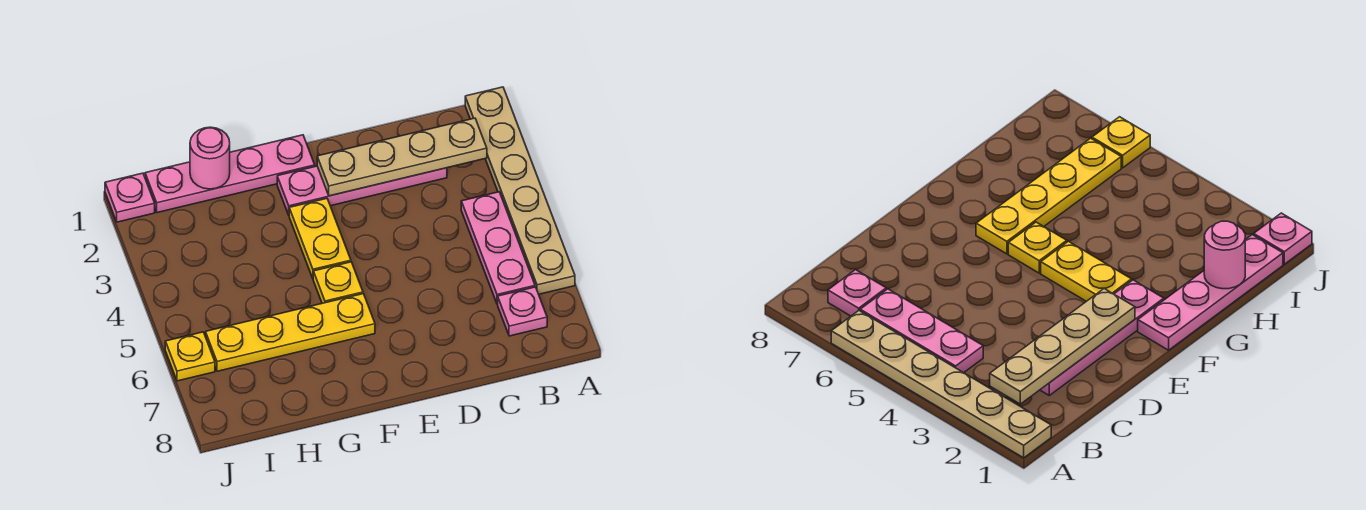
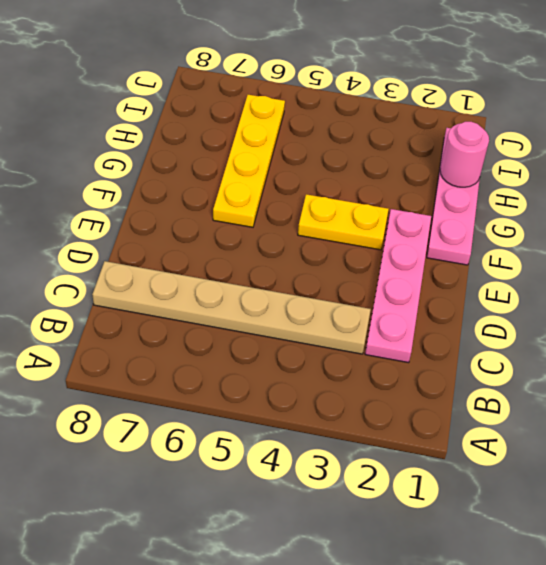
tan 1x6 plate [92,261,371,354] -> tan 1x6 plate moved to [465,87,575,294]
none -> pink 1x3 plate [461,192,535,304]
none -> pink 1x1 plate [498,287,547,336]
none -> yellow 1x1 plate [313,262,363,303]

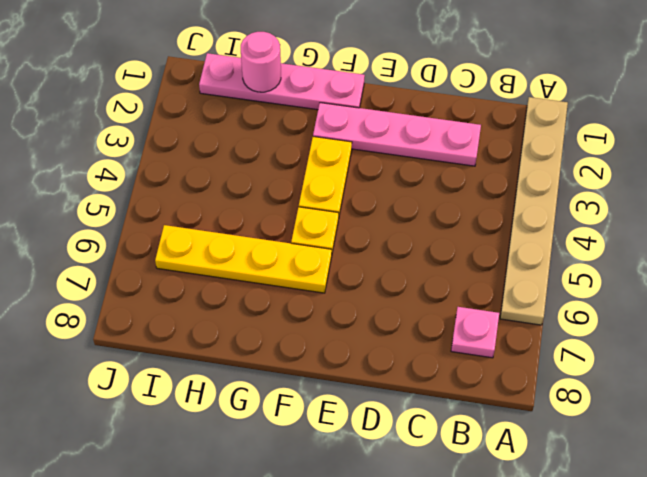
none -> pink 1x3 plate [461,192,535,304]
none -> pink 1x1 plate [105,173,155,222]
none -> yellow 1x1 plate [165,332,215,381]

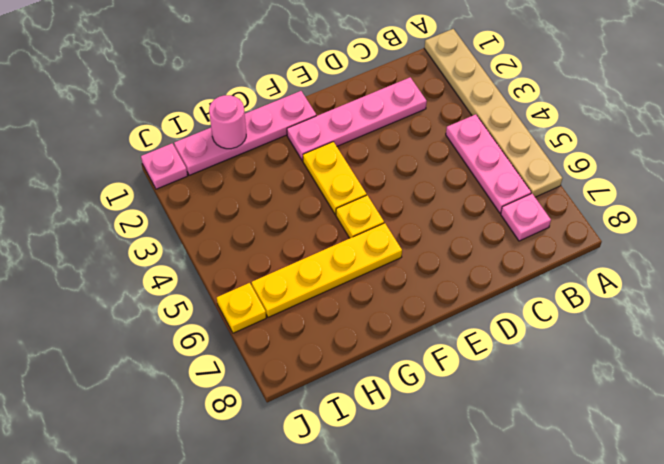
none -> tan 1x4 plate [317,118,487,196]

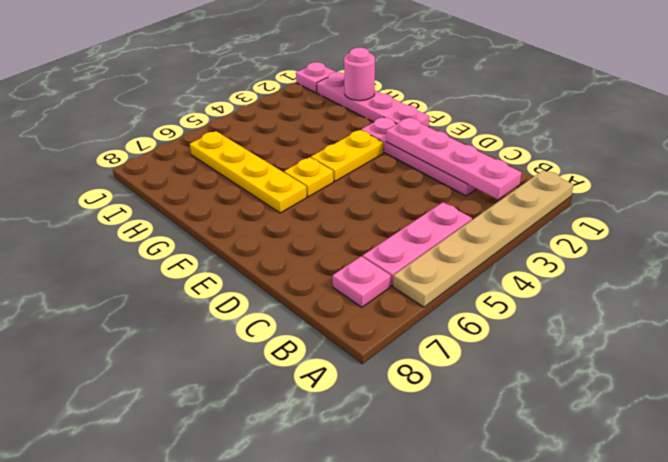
pink 1x4 plate [386,118,522,200] -> tan 1x4 plate [317,118,487,196]
none -> yellow 1x1 plate [165,332,215,381]

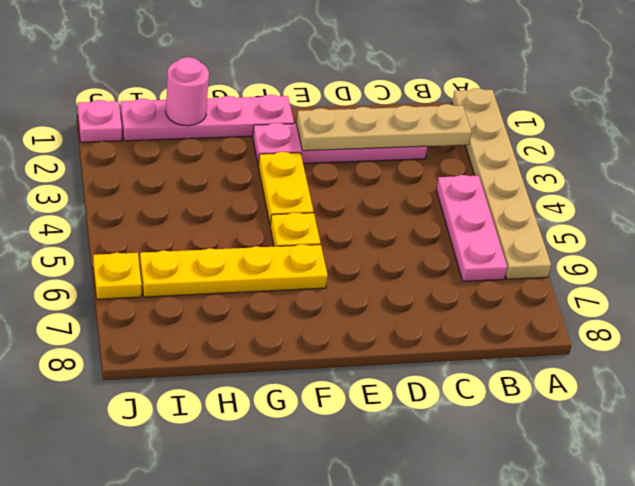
none -> pink 1x1 plate [498,287,547,336]

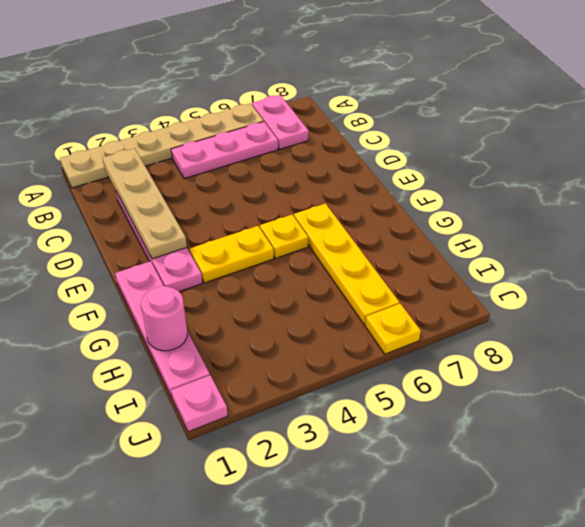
pink 1x2 plate [252,95,309,149] -> pink 1x1 plate [498,287,547,336]

